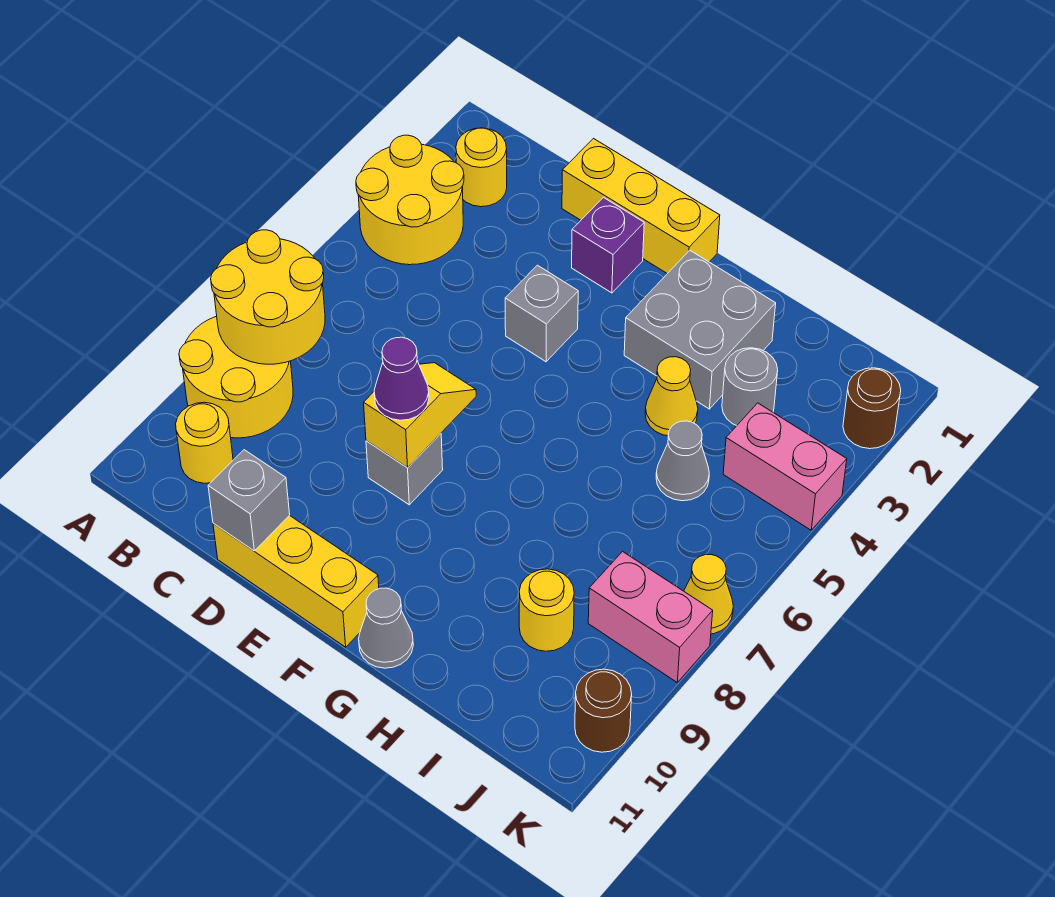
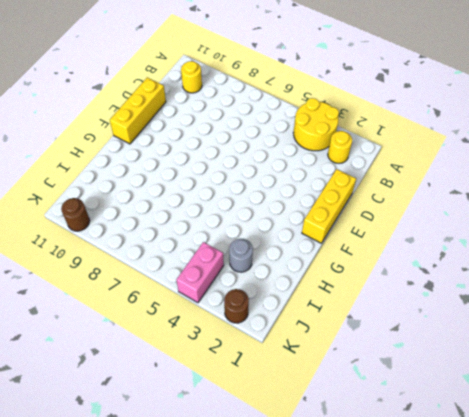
none -> yellow 2x2 round brick [179,316,293,438]
none -> purple 1x1 brick [572,198,644,293]
none -> grey 1x1 brick [505,265,578,362]

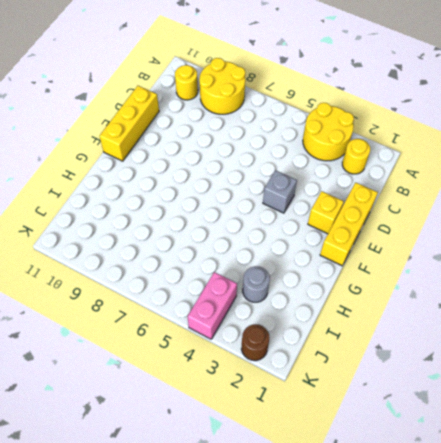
yellow 1x1 brick [308,191,344,234] -> purple 1x1 brick [572,198,644,293]
none -> grey 1x1 brick [366,434,443,505]
none -> grey 2x2 brick [624,250,776,409]
none -> grey 1x1 cone [359,588,413,668]

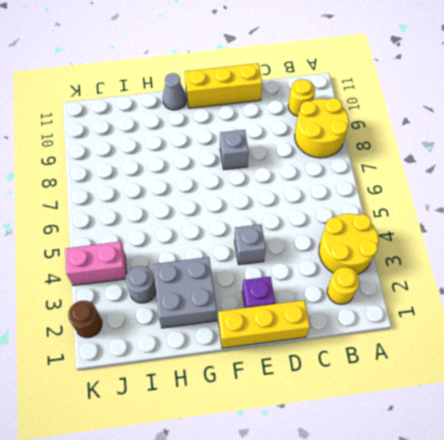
none -> yellow 1x1 cone [645,357,698,436]
none -> grey 1x1 cone [656,421,709,501]
none -> yellow 1x1 round brick [519,569,574,651]

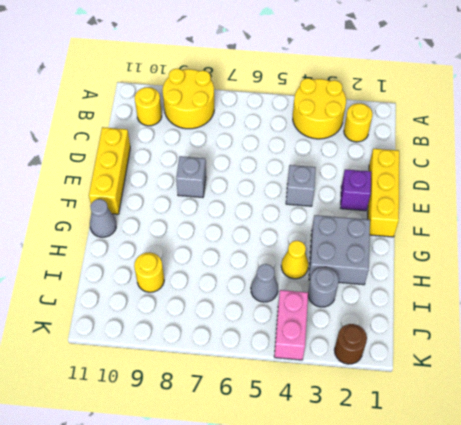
none -> pink 1x2 brick [588,552,713,682]
none -> yellow 1x1 cone [684,555,733,634]
none -> brown 1x1 round brick [575,669,632,752]

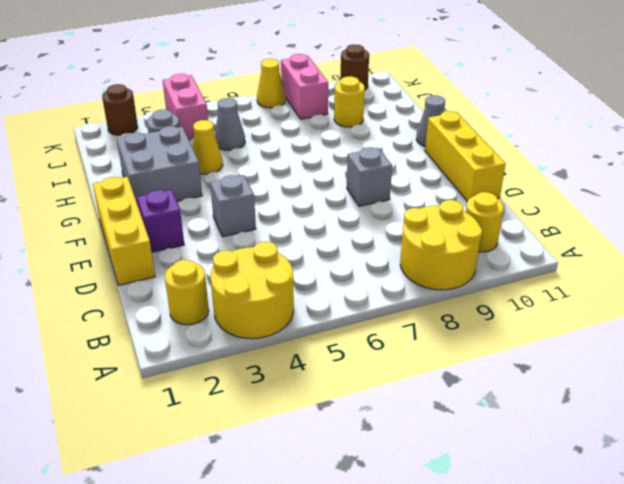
none -> yellow 2x2 round brick [211,230,325,364]
none -> grey 1x1 brick [208,450,290,551]
none -> yellow 1x2 slope [364,363,476,468]

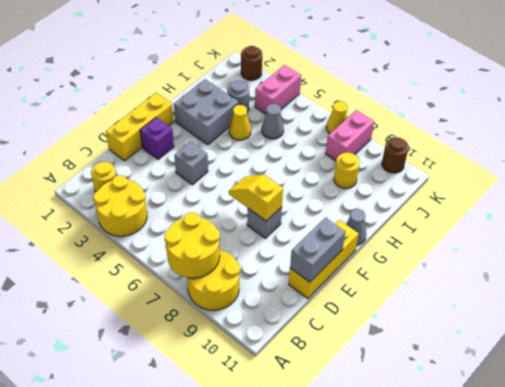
grey 1x2 brick [290,218,345,282] -> grey 1x1 brick [208,450,290,551]
none -> yellow 1x1 round brick [176,402,233,483]
none -> purple 1x1 cone [374,337,429,420]

